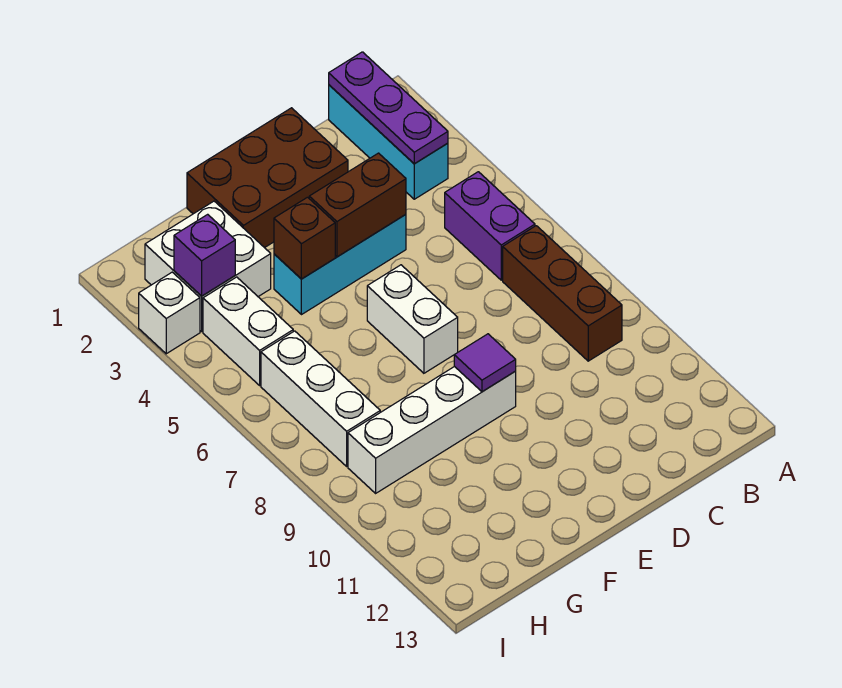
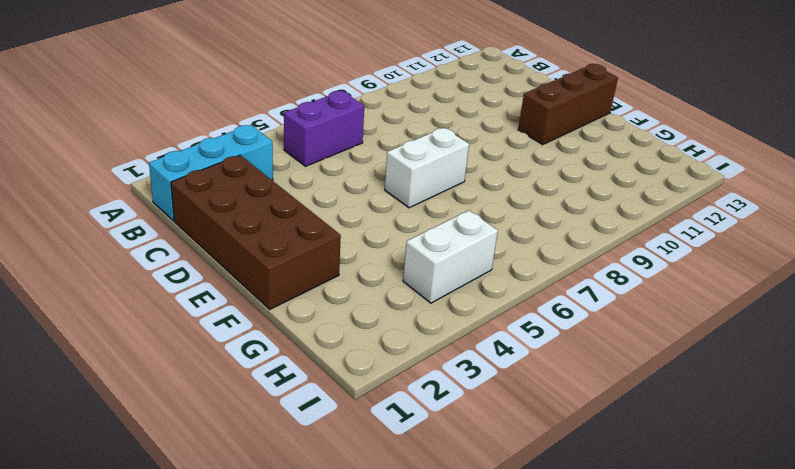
brown 2x4 brick [171,155,341,309] -> brown 2x3 brick [187,108,348,248]
brown 1x3 brick [518,64,618,144] -> brown 1x3 brick moved to [503,226,622,361]
none -> cyan 1x3 brick [274,214,406,315]
none -> white 1x4 brick [348,366,516,493]
none -> white 2x2 brick [145,201,271,332]

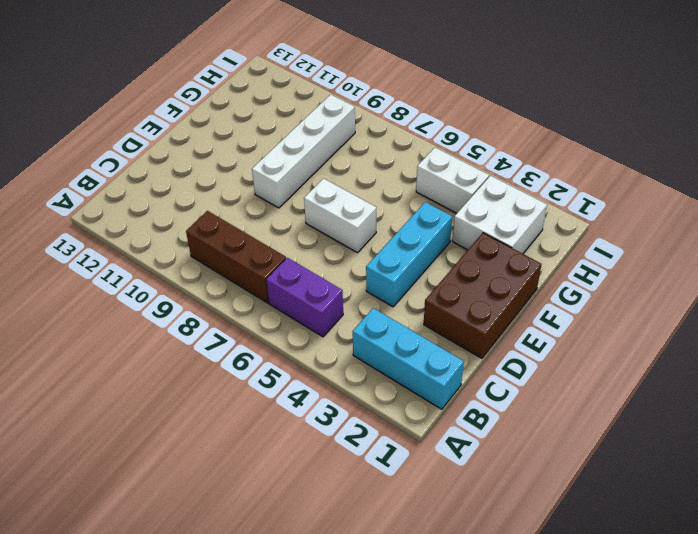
none -> white 1x3 brick [261,331,380,466]
none -> white 1x1 brick [139,272,200,354]
none -> purple 1x3 plate [329,52,448,164]

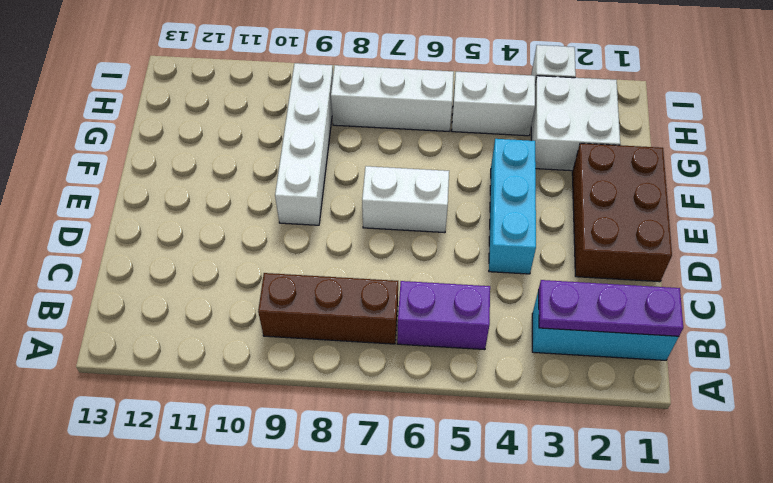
none -> brown 1x2 brick [309,153,406,257]
none -> purple 1x1 tile [454,334,516,392]
none -> brown 1x1 brick [274,197,335,279]

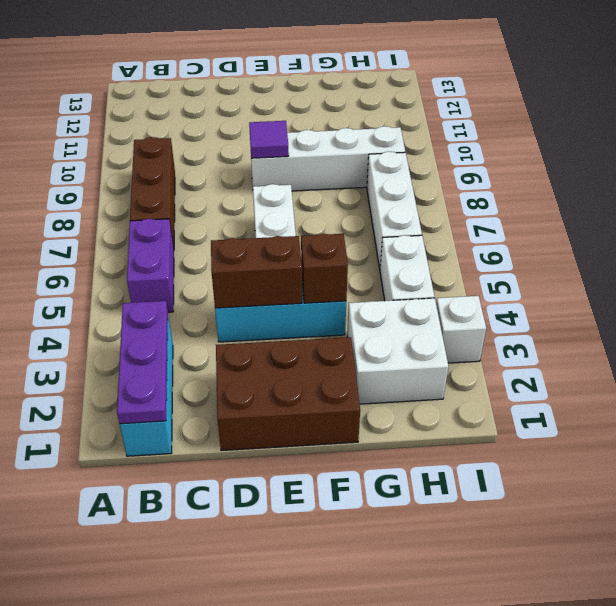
none -> purple 1x1 brick [174,214,235,296]

